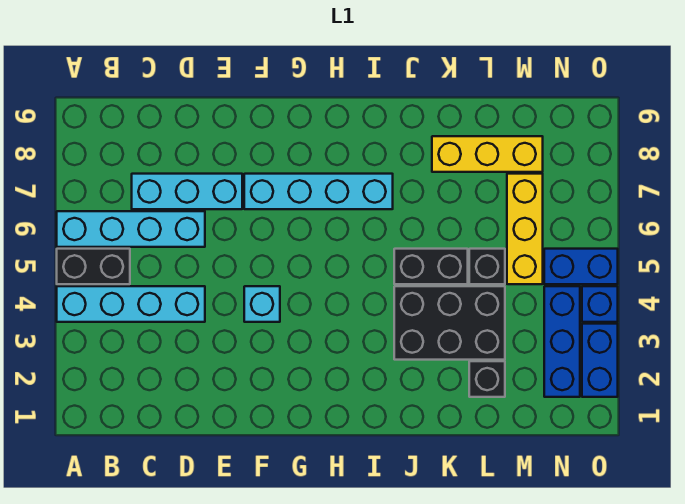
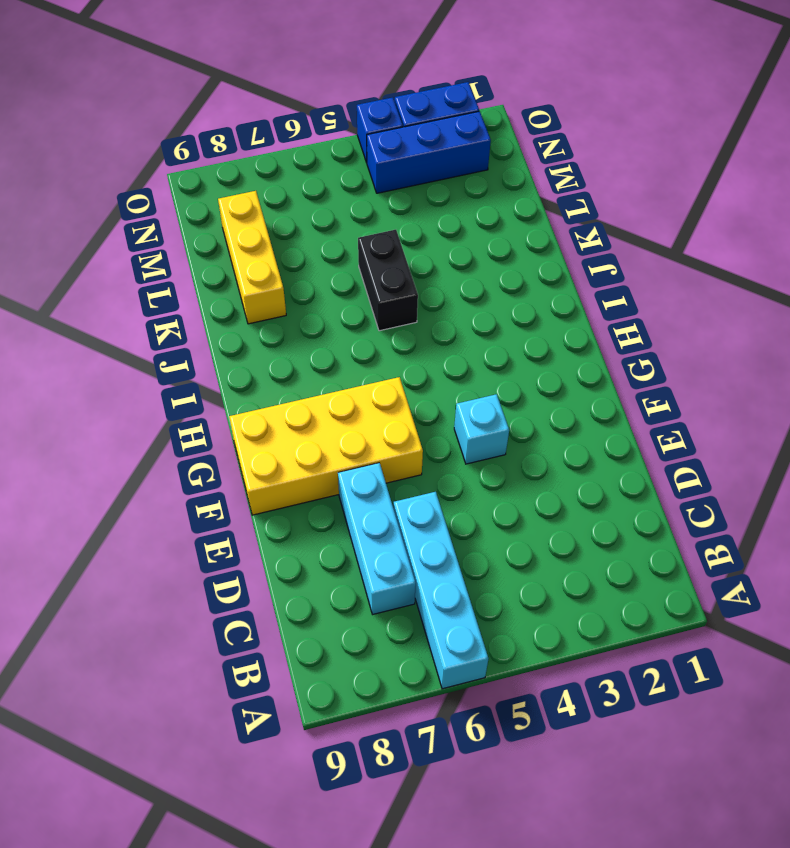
yellow 2x4 brick [229,377,423,515] -> cyan 1x4 brick [244,174,393,209]
none -> cyan 1x4 brick [57,286,205,322]
none -> black 1x2 brick [57,249,130,284]
none -> black 2x3 brick [394,286,505,360]

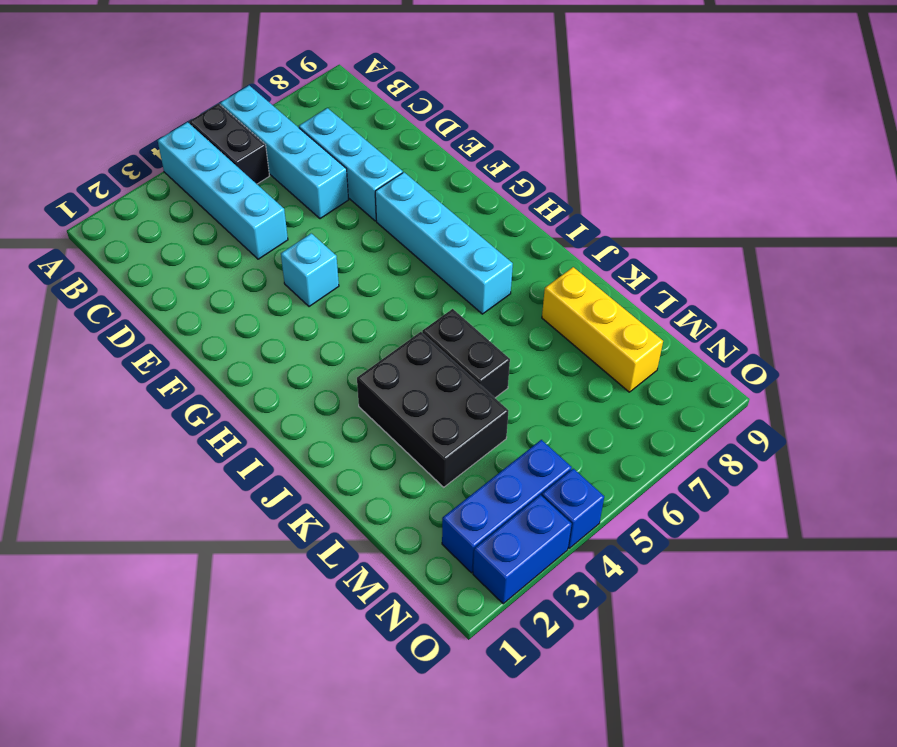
none -> black 1x1 brick [469,361,505,397]
none -> black 1x1 brick [469,249,505,284]
none -> yellow 1x3 brick [507,174,543,284]

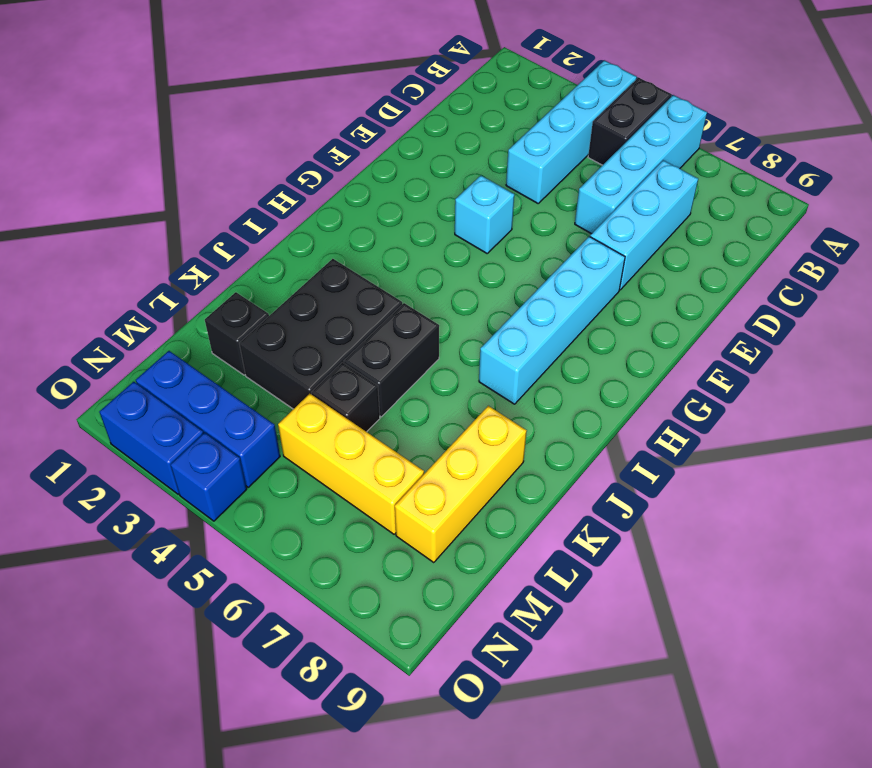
none -> blue 1x2 brick [544,249,618,284]

